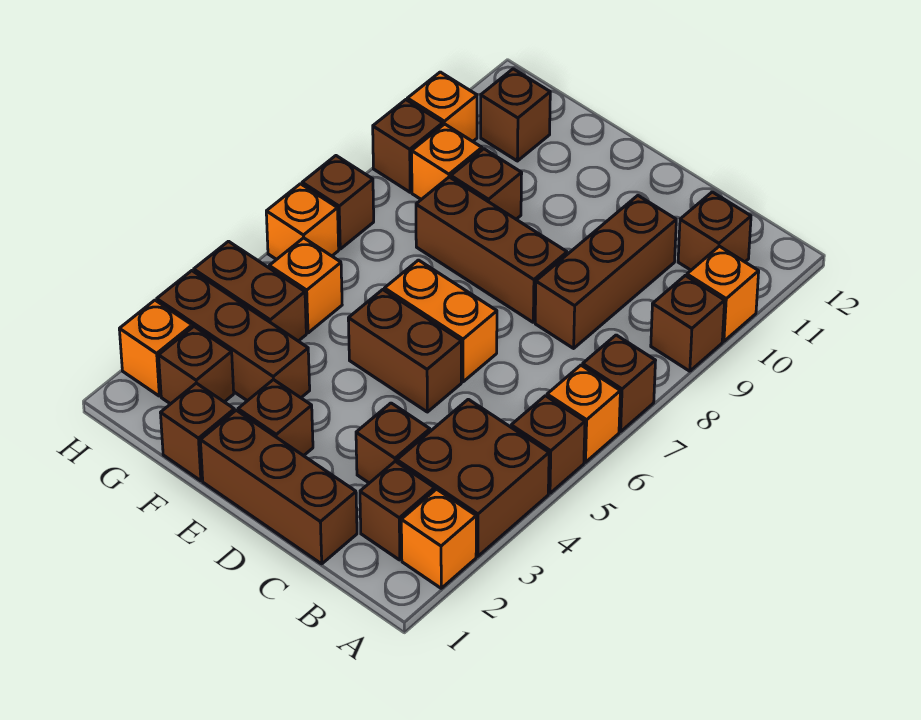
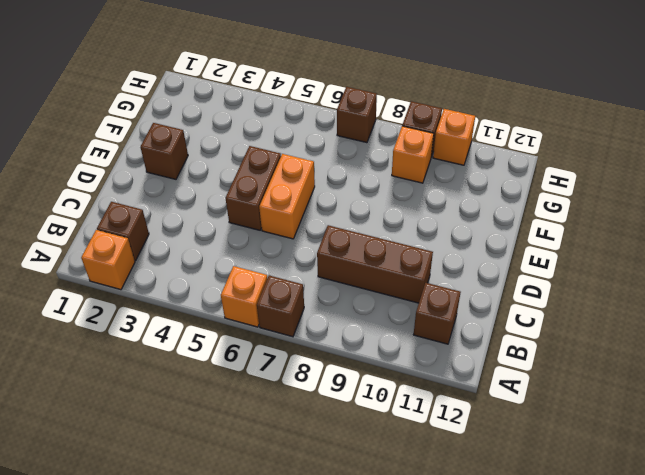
none -> brown 2x2 brick [397,399,549,556]
none -> brown 1x1 brick [511,396,585,493]
none -> brown 1x1 brick [651,276,725,371]

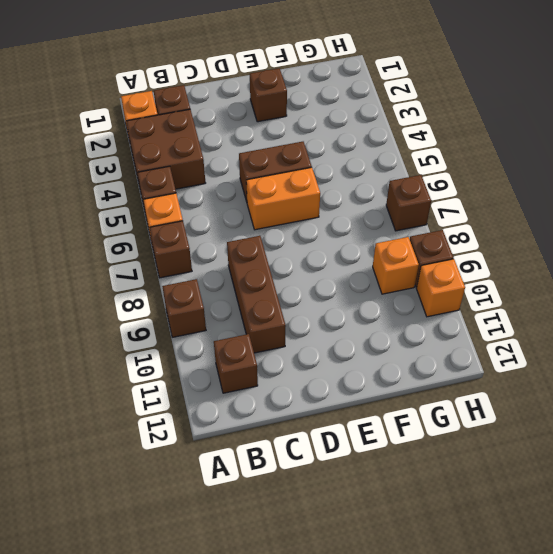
none -> orange 1x1 brick [687,246,759,341]
none -> brown 1x3 brick [200,410,357,564]
none -> brown 1x1 brick [356,403,430,483]

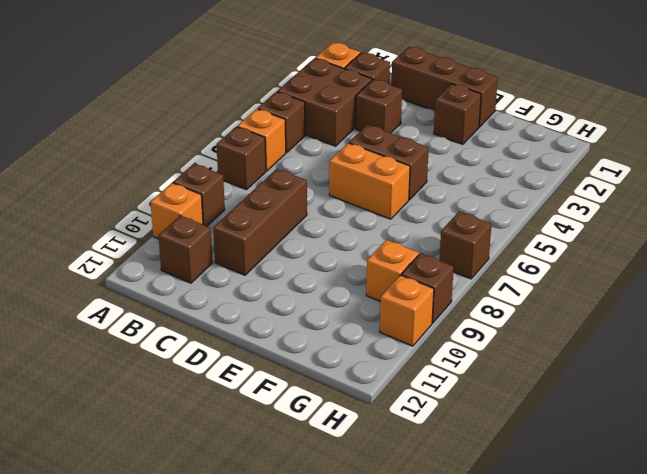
none -> brown 1x3 brick [416,177,567,322]
none -> brown 1x1 brick [161,383,234,481]
none -> brown 1x3 brick [157,271,310,401]

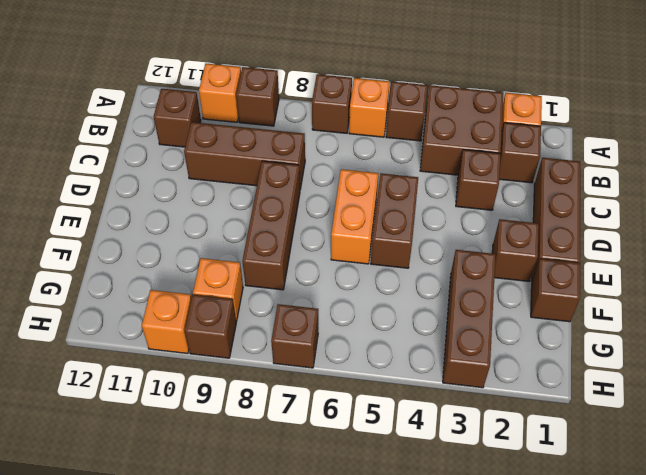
none -> brown 1x1 brick [451,149,522,219]
none -> brown 1x1 brick [159,327,234,404]
none -> brown 1x2 brick [194,241,306,341]

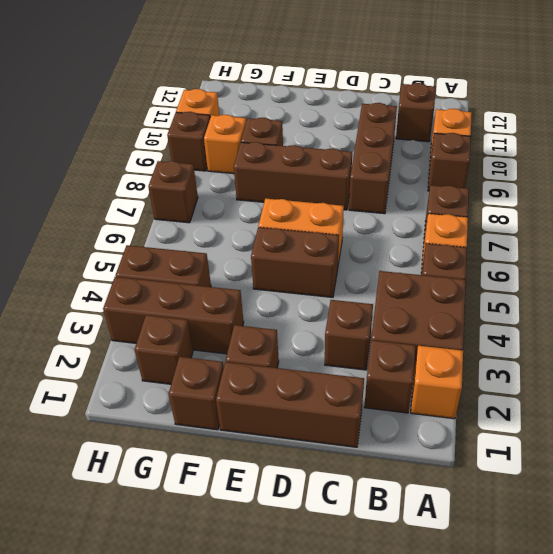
none -> orange 1x1 brick [269,238,342,333]
none -> brown 1x1 brick [481,69,550,161]
none -> orange 1x1 brick [119,300,192,396]

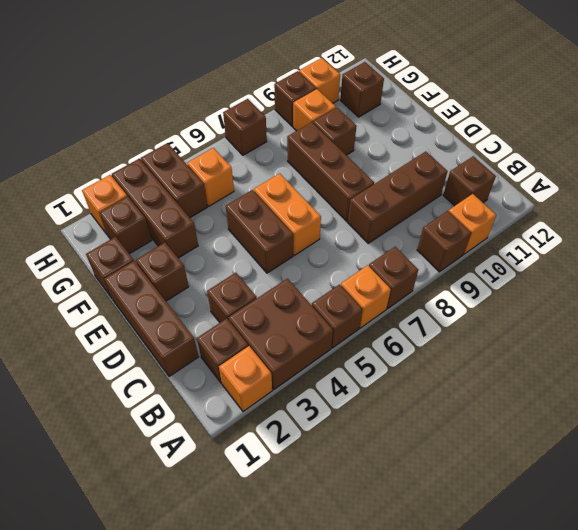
none -> orange 1x1 brick [266,184,339,259]

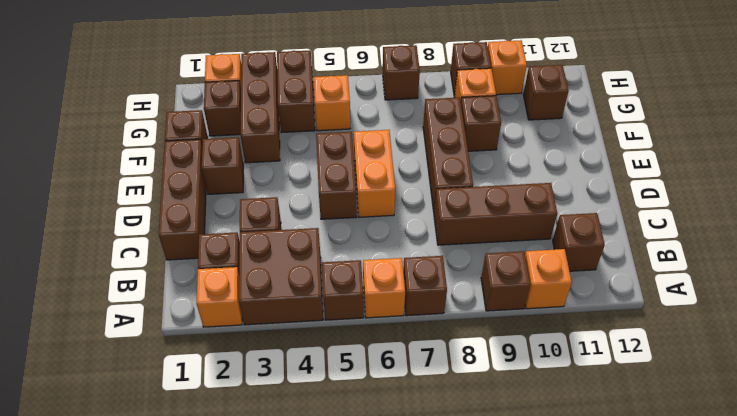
none -> orange 1x1 brick [266,184,339,259]

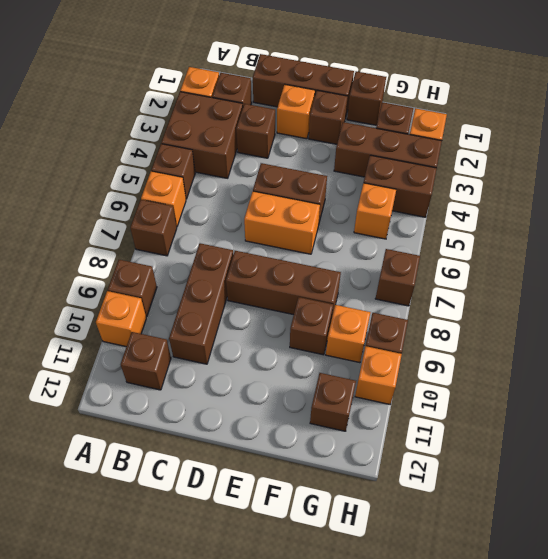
orange 1x1 brick [277,85,315,139] -> orange 1x1 brick moved to [266,184,339,259]

